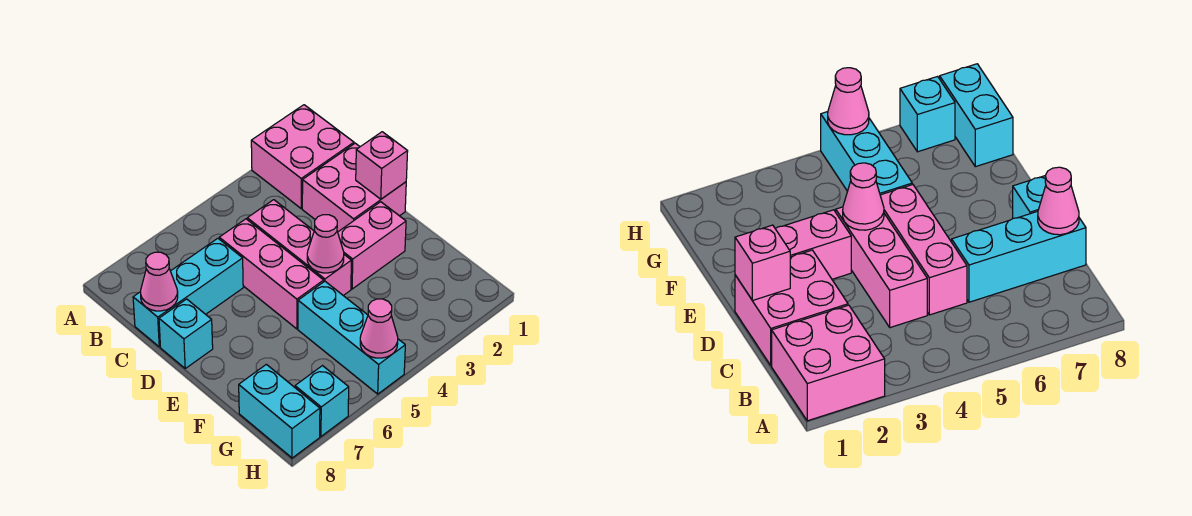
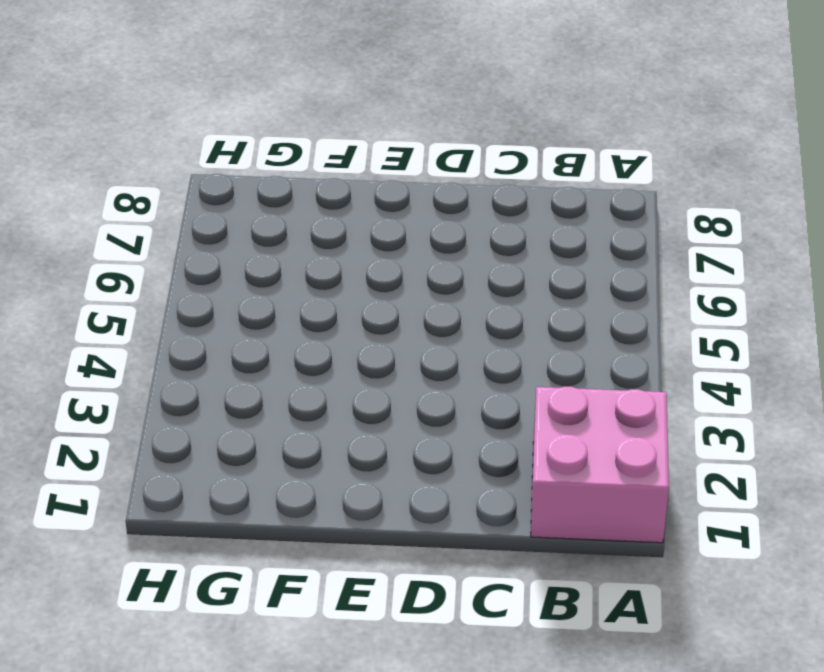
none -> pink 2x2 brick [302,143,406,232]
none -> pink 1x3 brick [247,200,351,295]
none -> pink 1x3 brick [219,219,324,329]

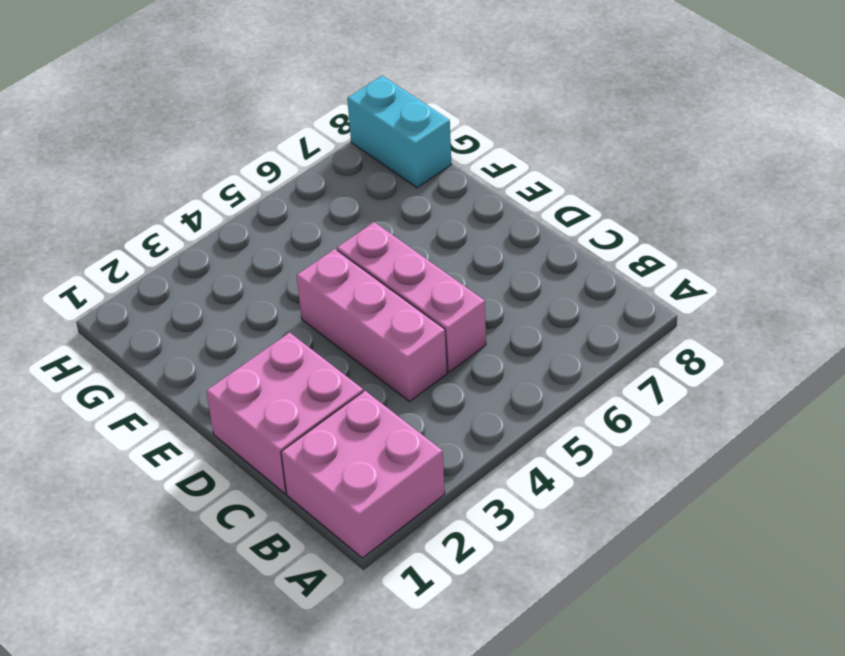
none -> cyan 1x3 brick [133,238,243,347]
none -> cyan 1x1 brick [159,299,213,368]
none -> pink 1x2 brick [338,202,406,289]

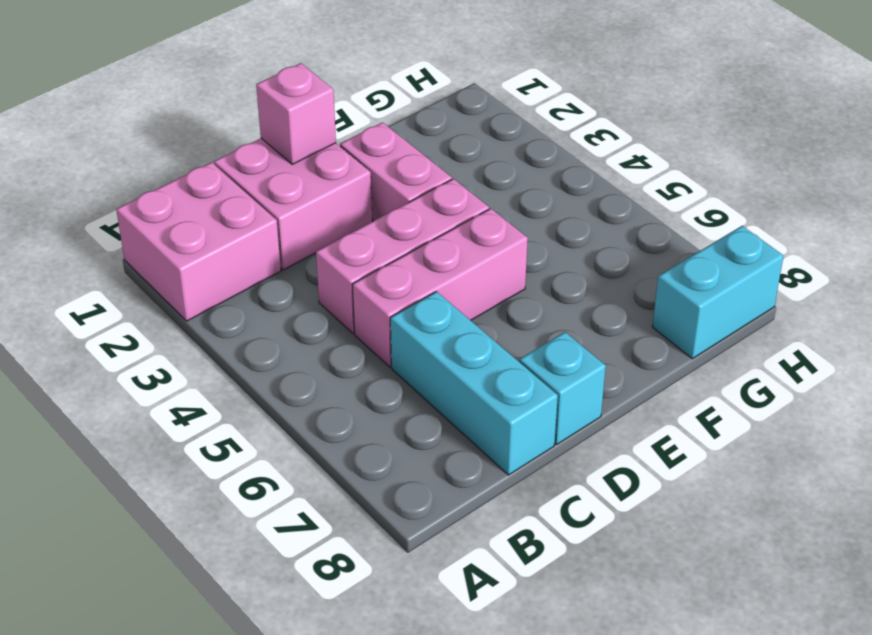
none -> cyan 1x3 brick [298,281,405,394]
none -> cyan 1x1 brick [295,366,349,436]
none -> pink 1x1 cone [141,252,178,311]

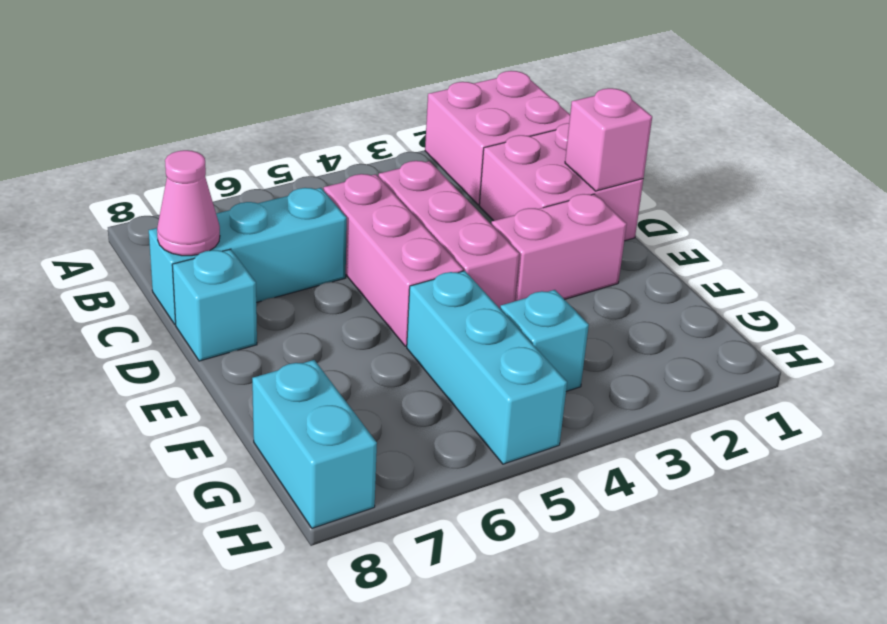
cyan 1x1 brick [500,290,589,391] -> cyan 1x1 brick moved to [295,366,349,436]
none -> pink 1x1 cone [307,215,344,273]
none -> pink 1x1 cone [360,299,398,358]

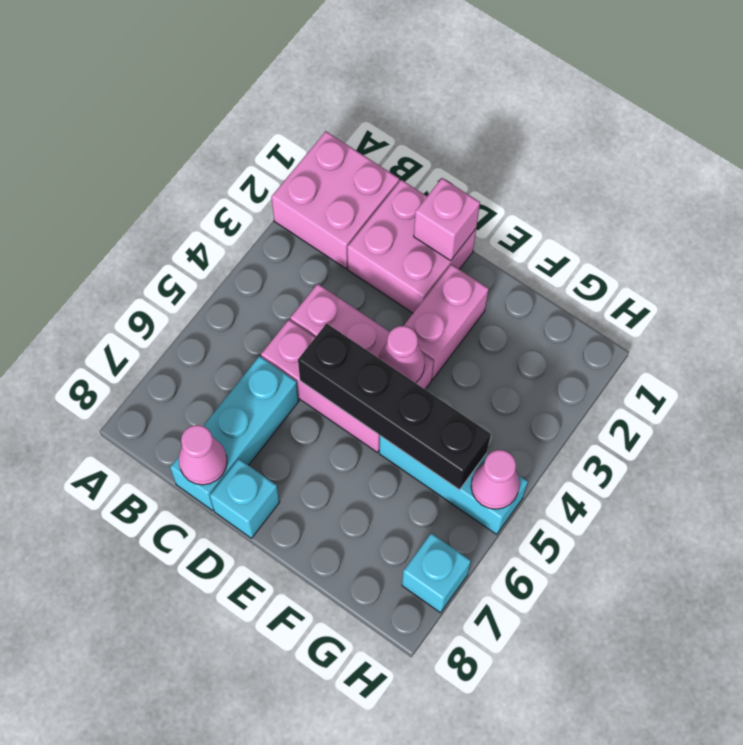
black 1x4 brick [298,323,491,490] -> none
none -> cyan 1x2 brick [239,364,320,458]

